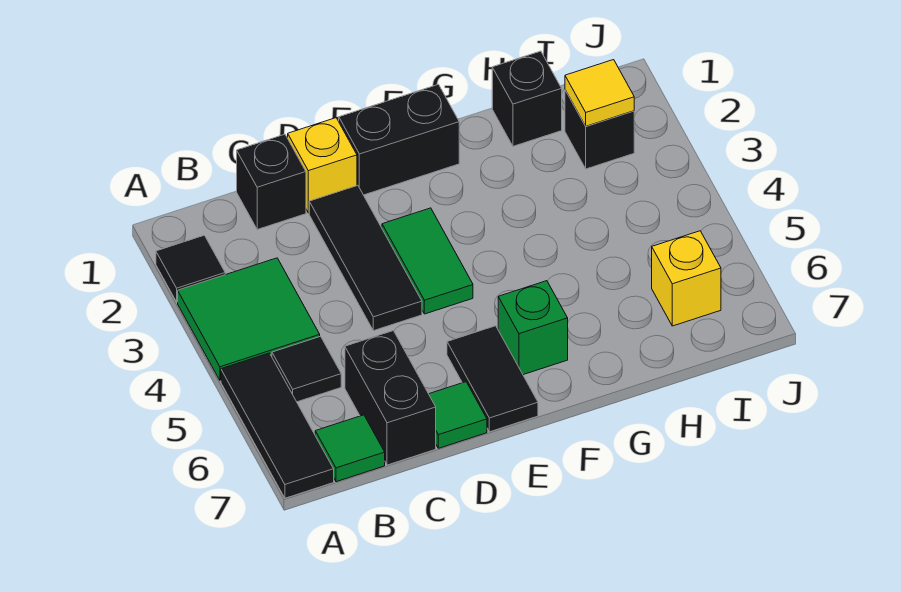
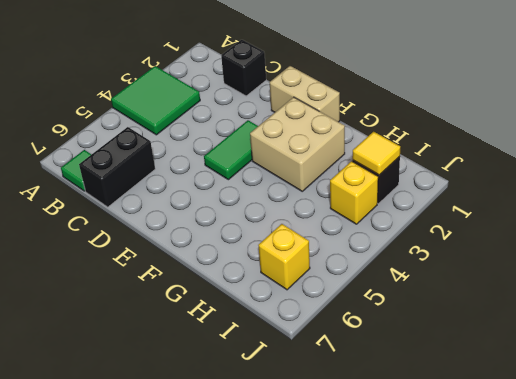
tan 1x2 brick [270,66,340,122] -> black 1x2 brick [339,84,459,195]
tan 2x2 brick [250,97,345,191] -> none
yellow 1x1 brick [330,161,378,224] -> yellow 1x1 brick moved to [288,118,357,213]
none -> black 1x1 tile [156,235,225,302]
none -> black 1x3 tile [221,353,334,498]
none -> black 1x1 tile [272,336,341,402]

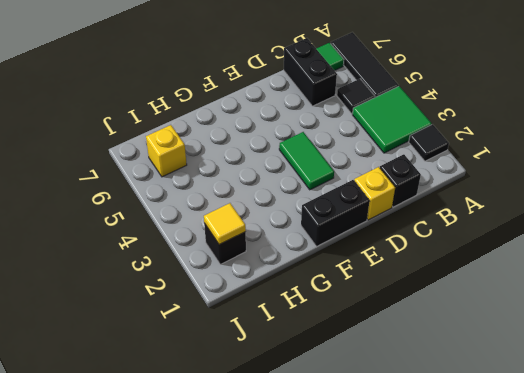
none -> black 1x3 tile [309,185,422,331]
none -> green 1x1 tile [429,382,487,448]
none -> black 1x2 tile [447,326,538,432]

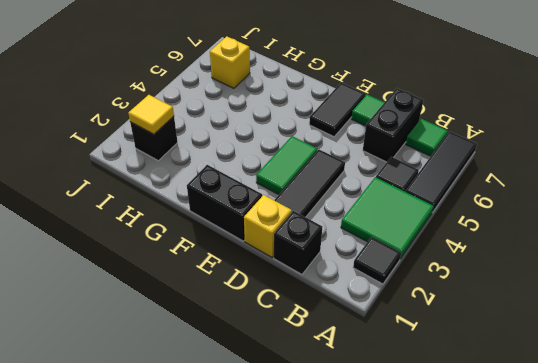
none -> green 1x1 brick [498,281,568,375]
none -> black 1x1 brick [492,51,562,146]

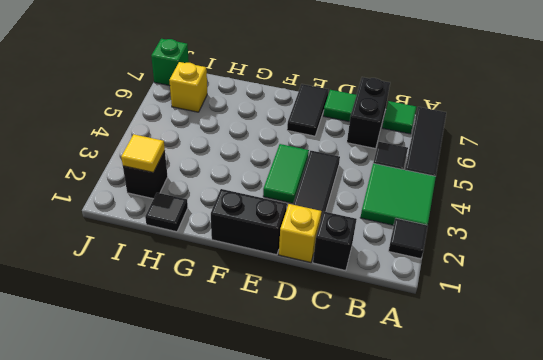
black 1x1 tile [145,193,188,232] -> black 1x1 brick [492,51,562,146]
green 1x1 brick [151,39,189,86] -> green 1x1 brick moved to [498,281,568,375]

